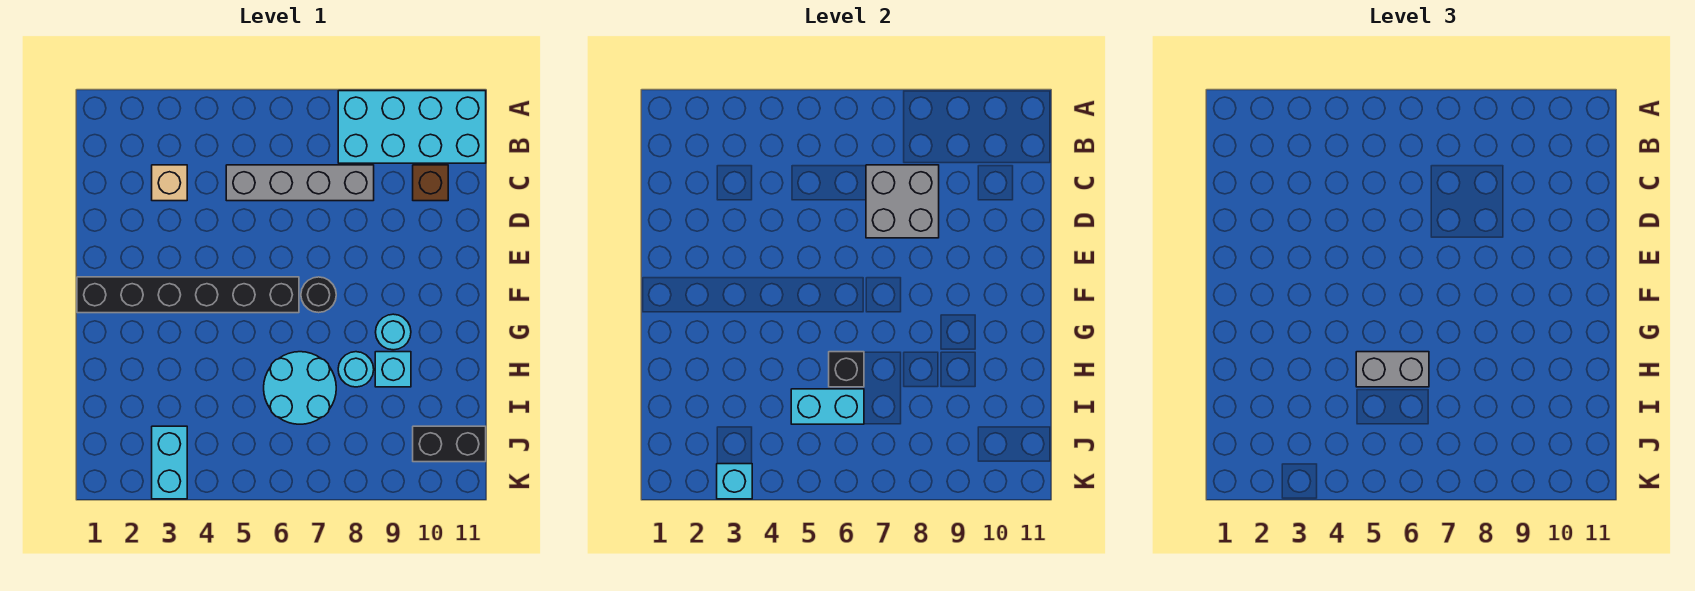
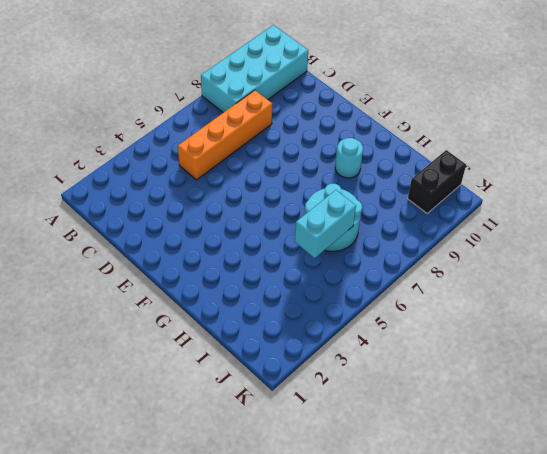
orange 1x4 brick [178,90,272,180] -> grey 1x4 brick [226,165,374,201]
none -> tan 1x1 brick [152,165,187,201]
none -> brown 1x1 brick [413,165,448,201]
none -> black 1x6 brick [77,277,299,313]

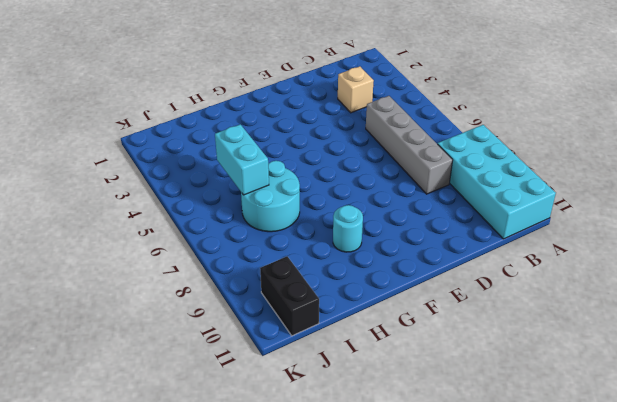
none -> brown 1x1 brick [413,165,448,201]
none -> black 1x6 brick [77,277,299,313]
none -> black 1x1 round brick [301,277,336,313]

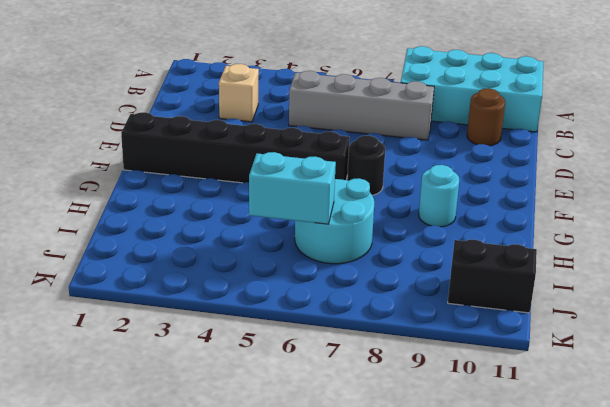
brown 1x1 round brick [467,88,505,146] -> brown 1x1 brick [413,165,448,201]
none -> cyan 1x1 round brick [338,352,374,387]
none -> cyan 1x1 brick [375,352,411,387]
none -> cyan 1x2 brick [152,426,187,499]

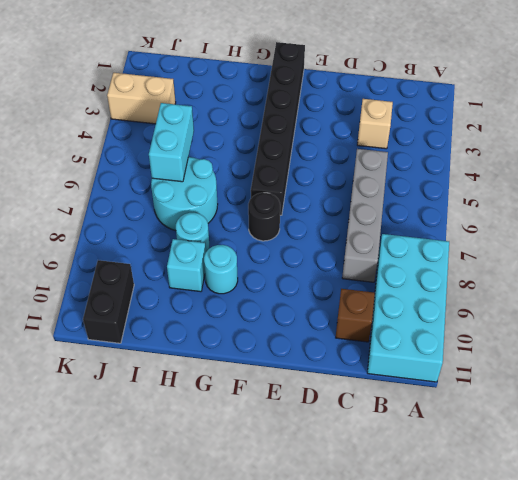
tan 1x2 brick [107,73,176,124] -> cyan 1x2 brick [152,426,187,499]
none -> grey 2x2 brick [866,165,939,238]
none -> black 1x1 brick [829,352,864,387]
none -> cyan 1x1 brick [717,464,752,499]

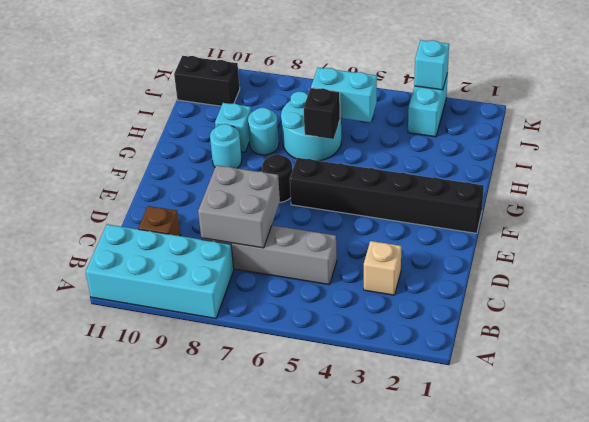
none -> grey 1x2 brick [1356,352,1429,387]

